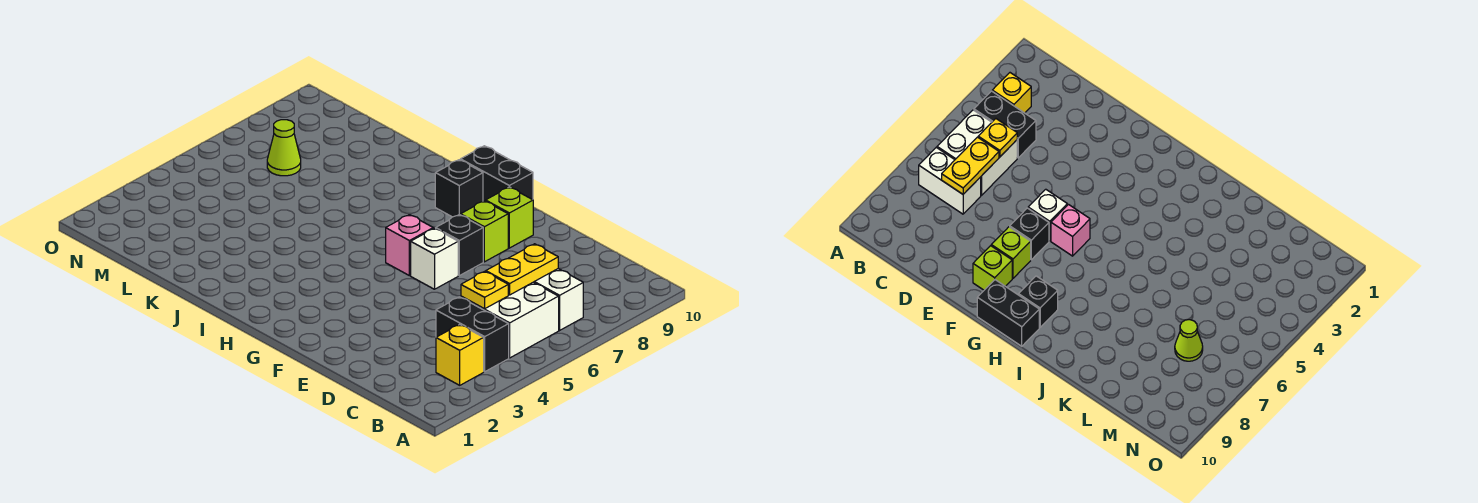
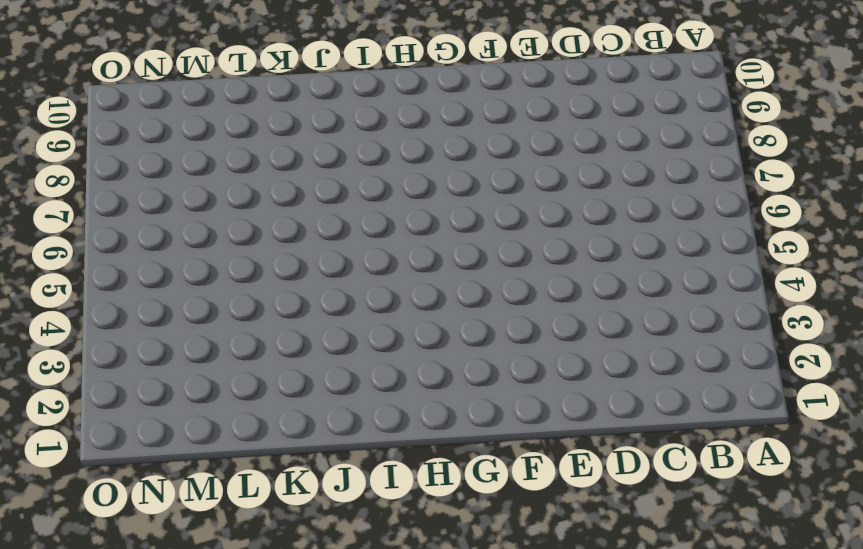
none -> yellow 1x1 brick [436,324,484,385]
none -> black 1x2 brick [436,297,509,372]
none -> white 2x2 brick [461,282,559,358]

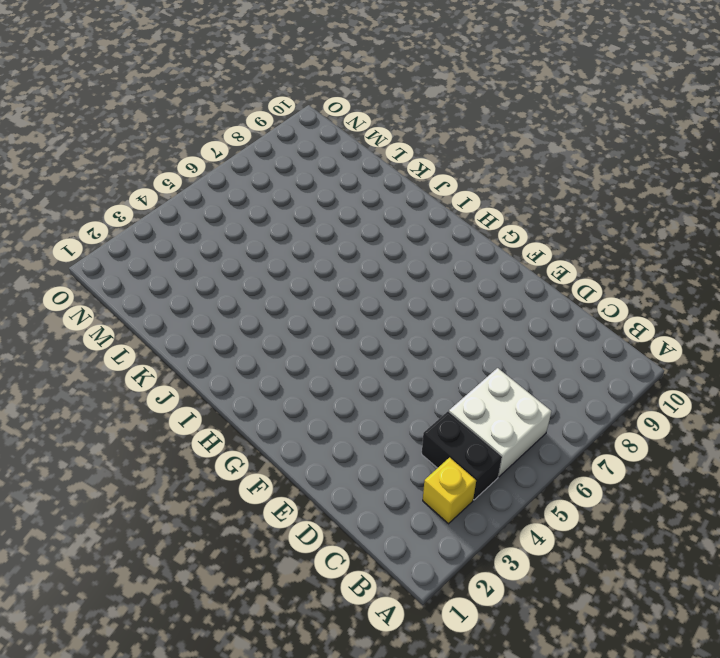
none -> white 1x2 brick [534,269,583,330]
none -> white 1x1 brick [411,228,458,289]
none -> black 1x1 brick [436,215,483,276]

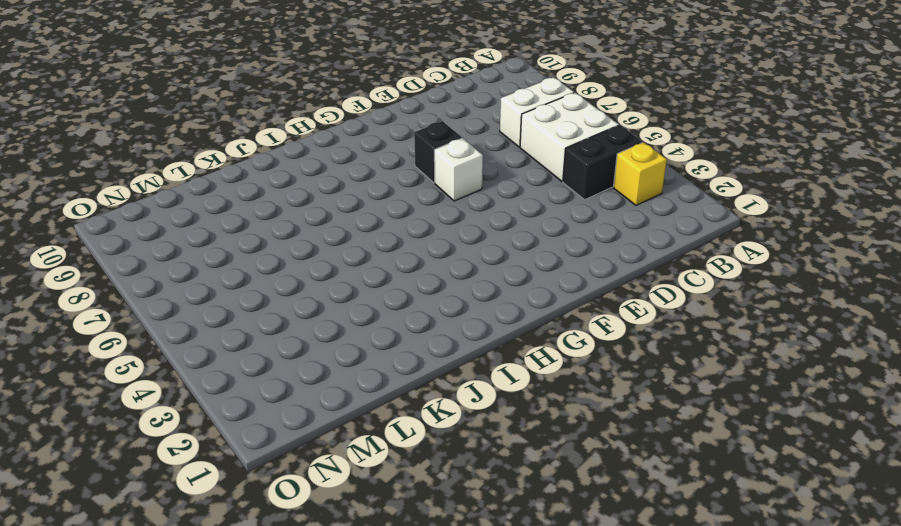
none -> lime 1x1 brick [461,201,508,262]
none -> lime 1x1 brick [486,187,533,248]
none -> pink 1x1 brick [386,215,433,276]

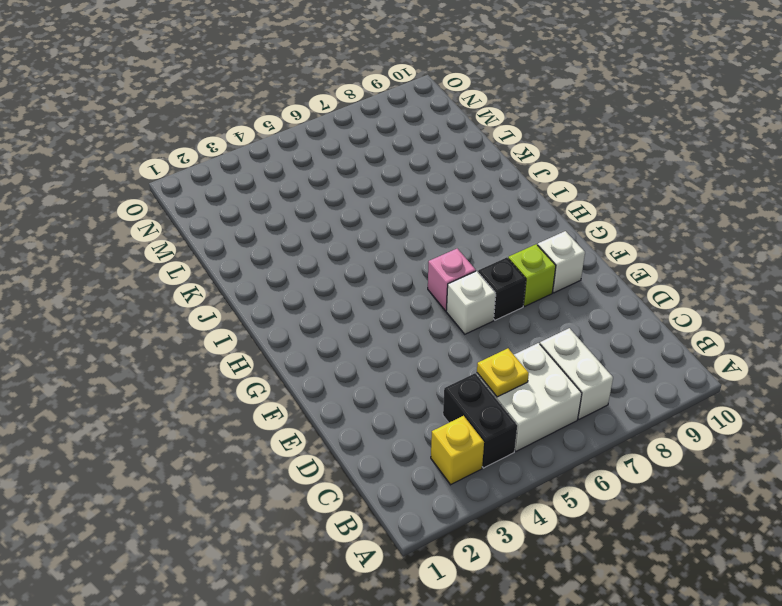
white 1x1 brick [538,231,585,293] -> lime 1x1 brick [486,187,533,248]
none -> black 1x2 brick [460,146,533,201]
none -> black 1x1 brick [435,160,483,217]
none -> lime 1x1 cone [267,120,301,176]

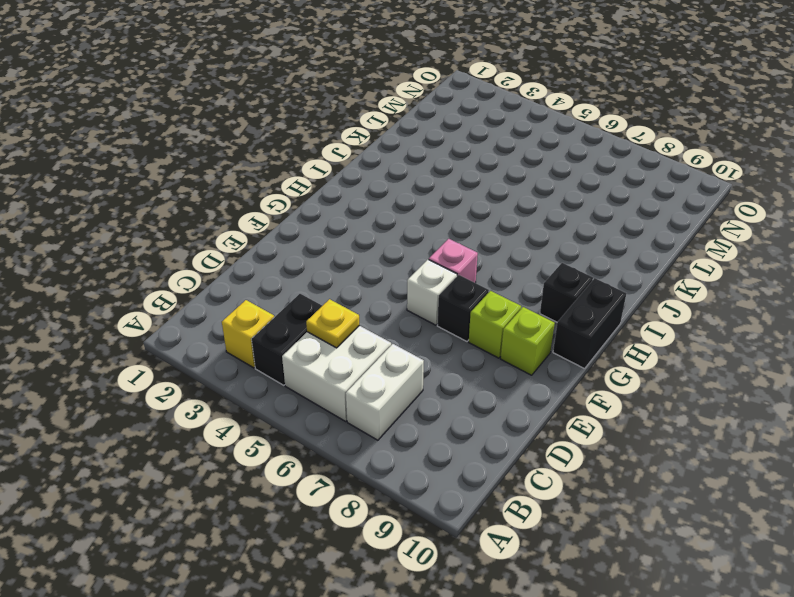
none -> lime 1x1 cone [267,120,301,176]
none -> yellow 1x2 plate [486,244,558,295]

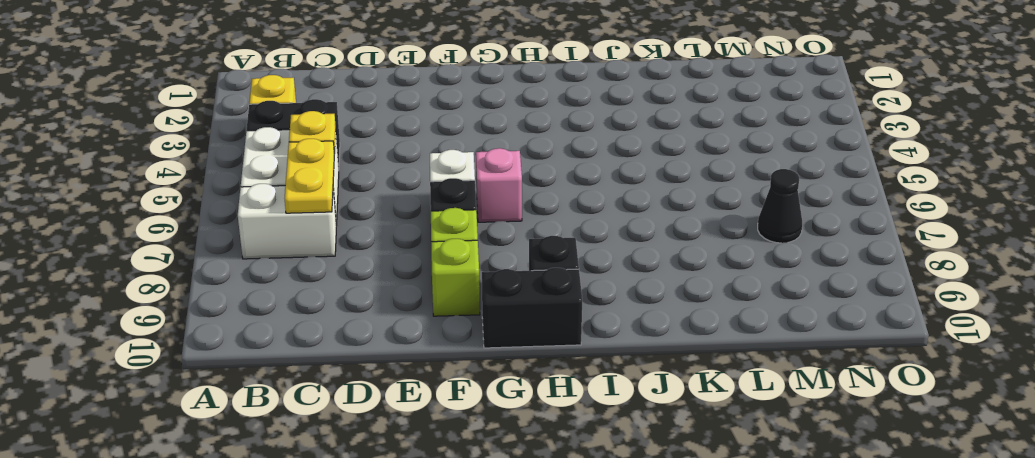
black 1x1 cone [758,169,802,243] -> lime 1x1 cone [267,120,301,176]

